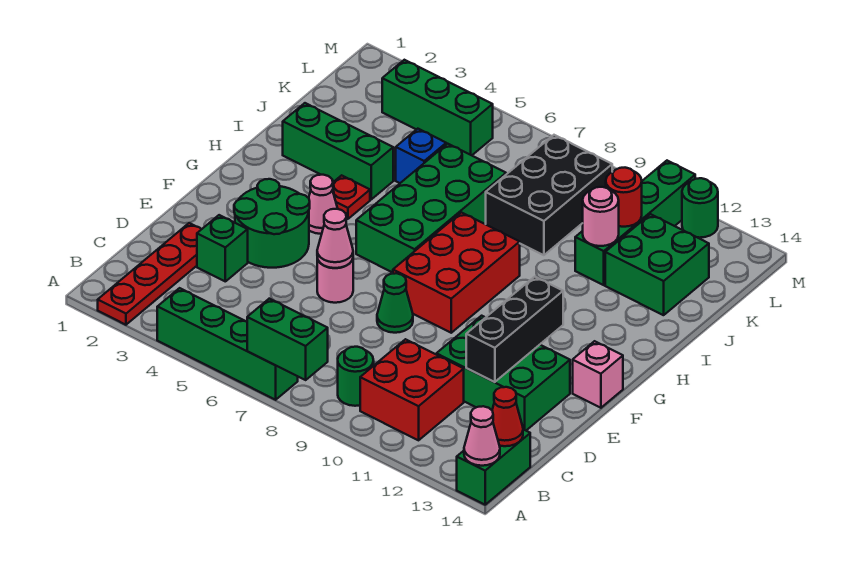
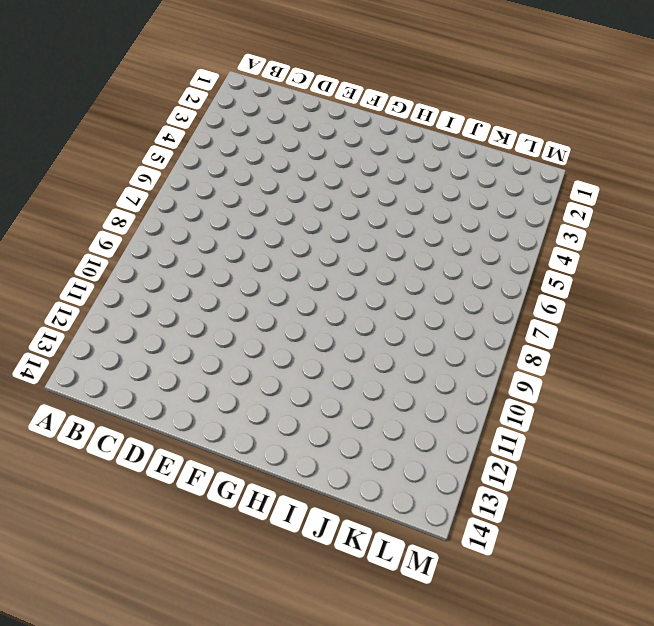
none -> red 1x4 plate [98,223,201,325]
none -> green 1x4 brick [157,288,298,400]
none -> green 1x2 brick [457,429,530,505]

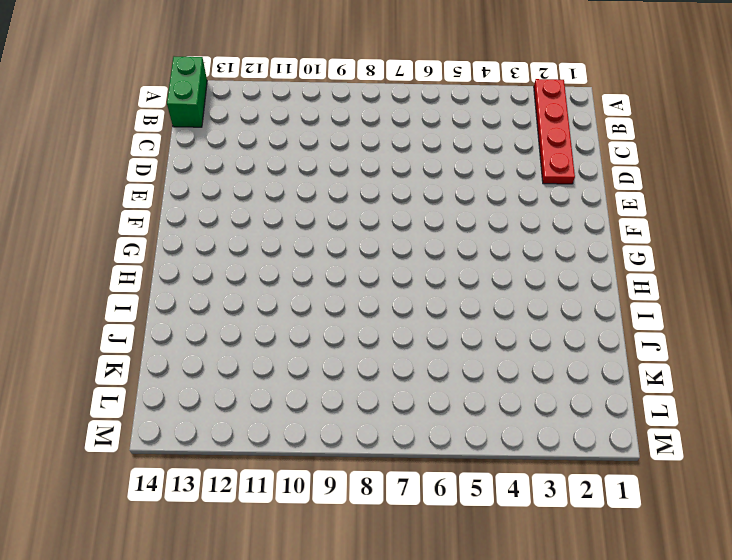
none -> green 1x4 brick [157,288,298,400]
none -> green 1x1 round brick [338,347,374,406]
none -> red 2x2 brick [360,339,464,440]

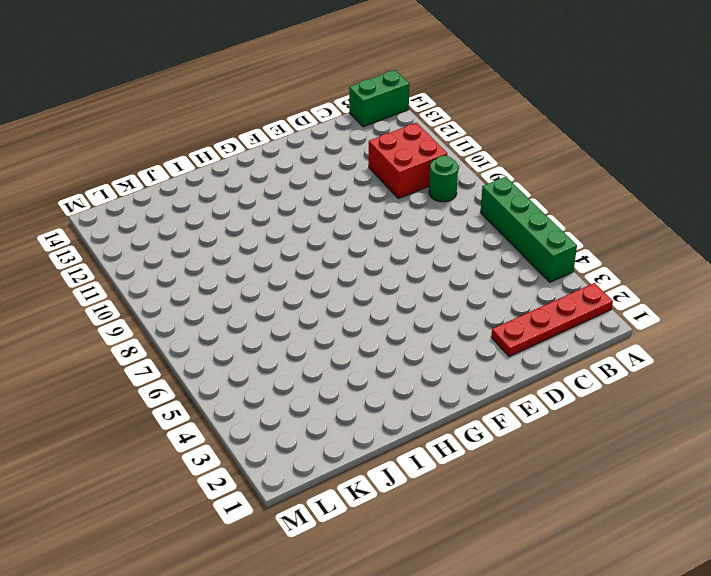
none -> green 1x1 brick [197,215,248,281]
none -> green 2x3 brick [436,316,570,430]
none -> green 2x2 round brick [234,179,310,268]

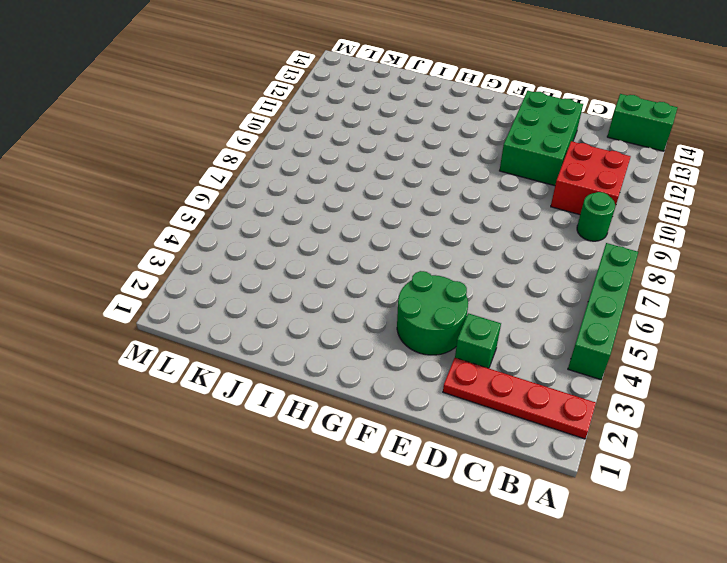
none -> pink 1x1 round brick [317,258,353,303]
none -> green 1x1 cone [377,273,413,333]
none -> red 2x3 brick [393,212,520,333]

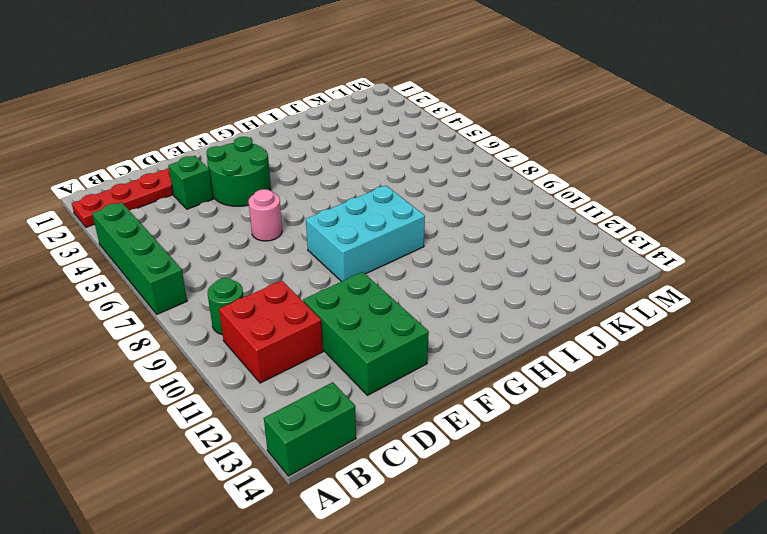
cyan 2x3 brick [306,186,425,282] -> red 2x3 brick [393,212,520,333]
none -> green 1x1 cone [377,273,413,333]
none -> pink 1x1 brick [573,341,623,408]
none -> pink 1x1 cone [309,175,338,234]

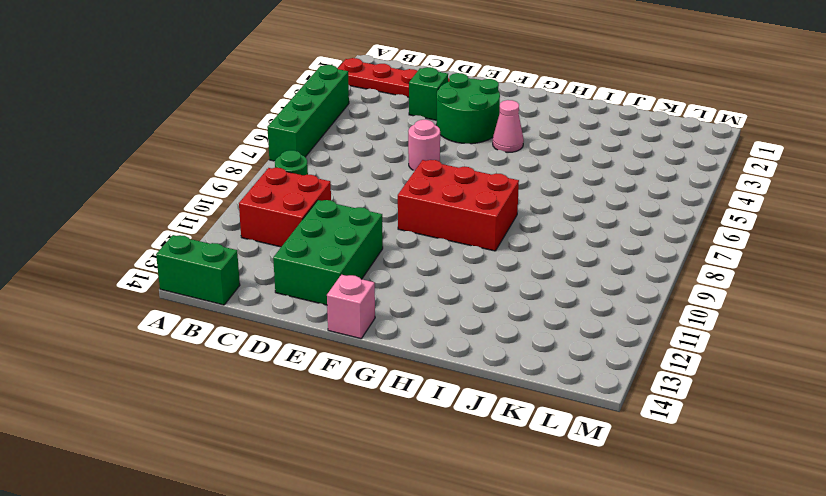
none -> green 1x1 cone [377,273,413,333]
none -> green 2x4 brick [356,144,506,273]
none -> red 1x1 plate [333,175,370,219]

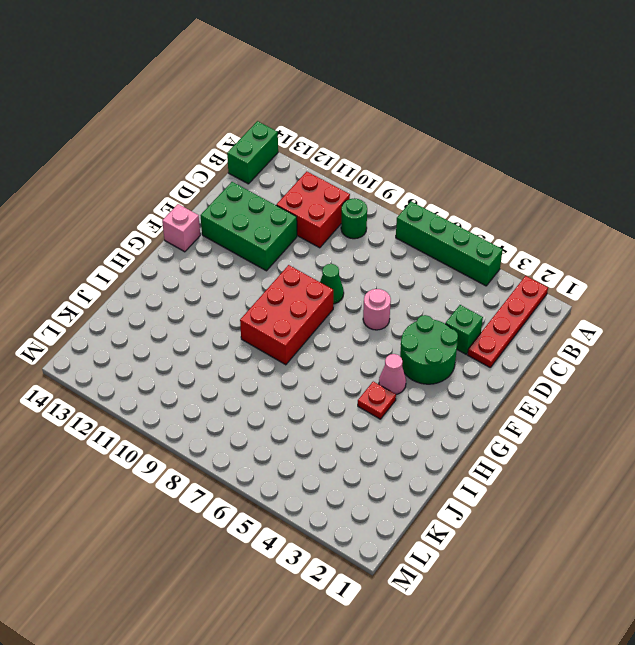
none -> green 2x4 brick [356,144,506,273]
none -> green 1x3 brick [283,103,393,199]
none -> blue 1x1 brick [396,129,446,183]

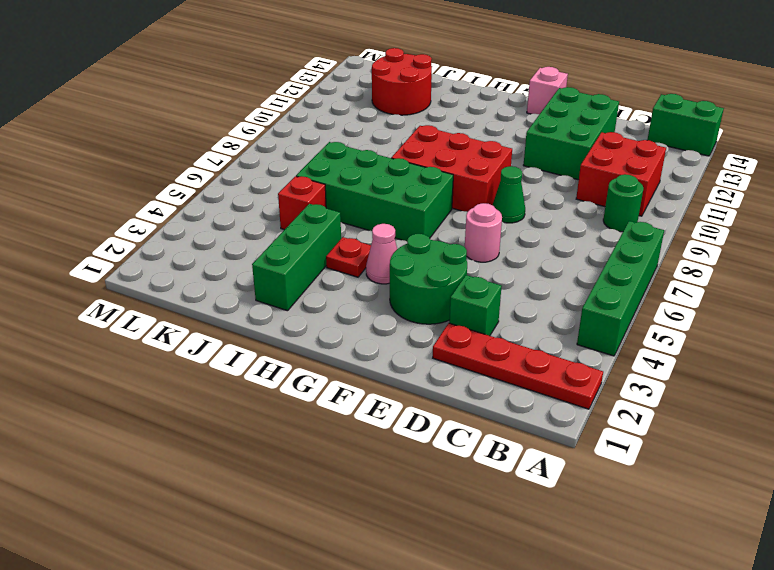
red 1x1 brick [278,176,326,230] -> blue 1x1 brick [396,129,446,183]
red 2x2 round brick [372,48,432,115] -> green 2x2 brick [605,214,709,315]
none -> black 2x3 brick [486,135,612,255]
none -> green 1x4 brick [575,161,695,285]
none -> green 1x3 brick [382,60,493,155]

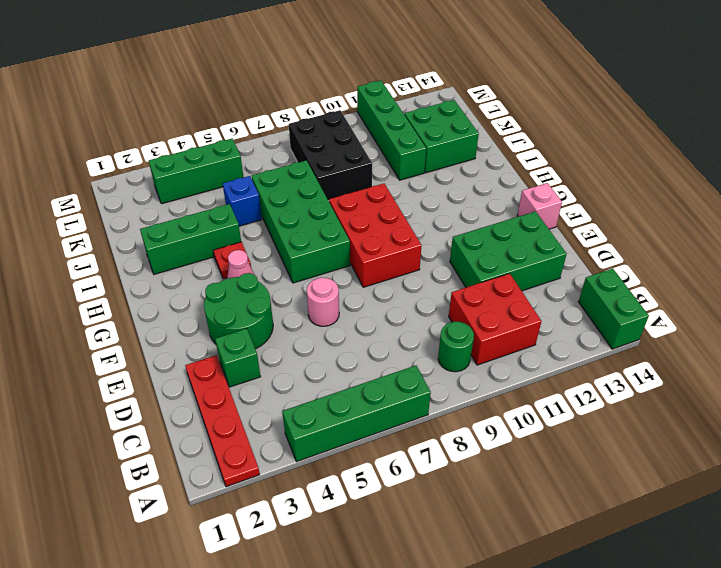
none -> green 1x1 cone [377,273,413,333]
none -> green 1x1 round brick [682,178,718,238]
none -> green 1x2 brick [247,299,328,380]

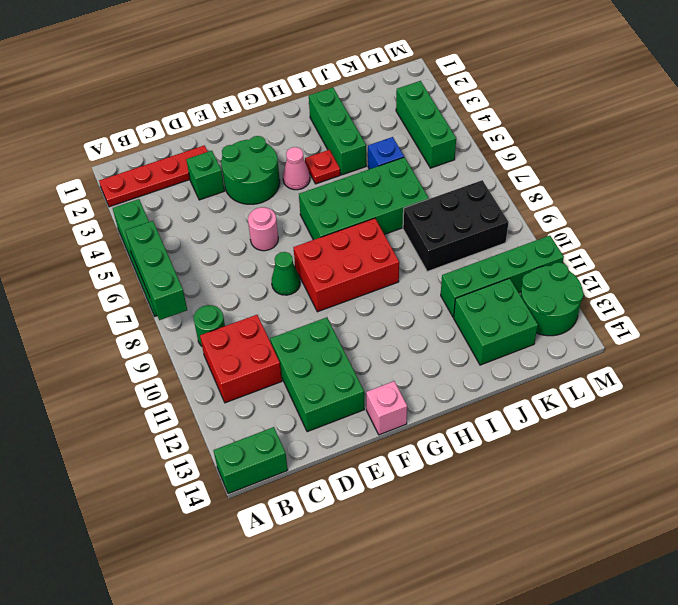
green 1x3 brick [125,221,187,320] -> green 1x2 brick [247,299,328,380]
green 2x2 round brick [520,262,584,336] -> green 1x1 round brick [682,178,718,238]
none -> pink 1x1 cone [464,406,500,466]
none -> red 1x1 cone [492,387,523,446]
none -> black 1x3 brick [466,277,563,382]

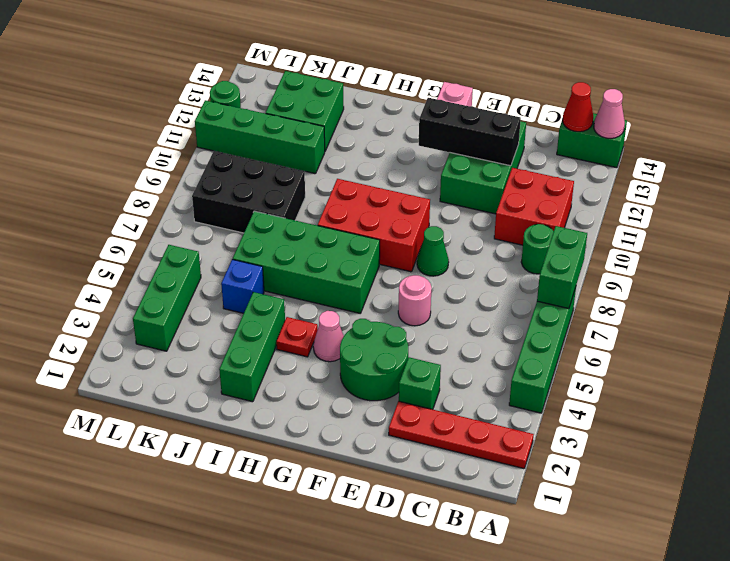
none -> pink 1x1 cone [317,209,353,268]
none -> pink 1x1 round brick [583,187,619,246]
none -> red 1x1 round brick [606,168,642,227]

